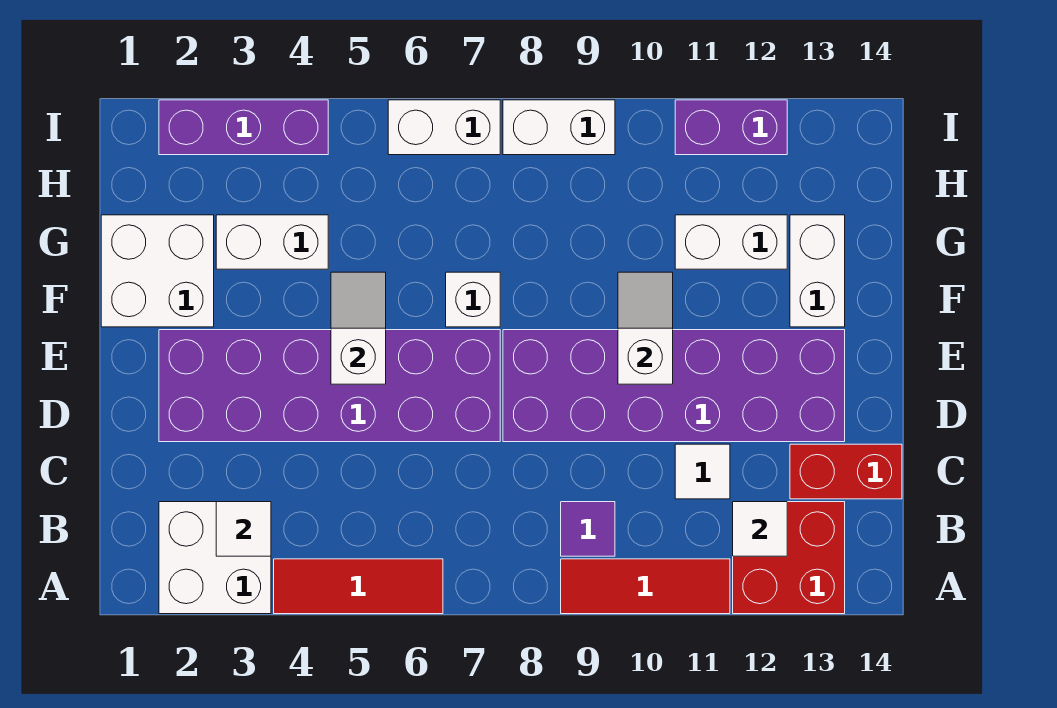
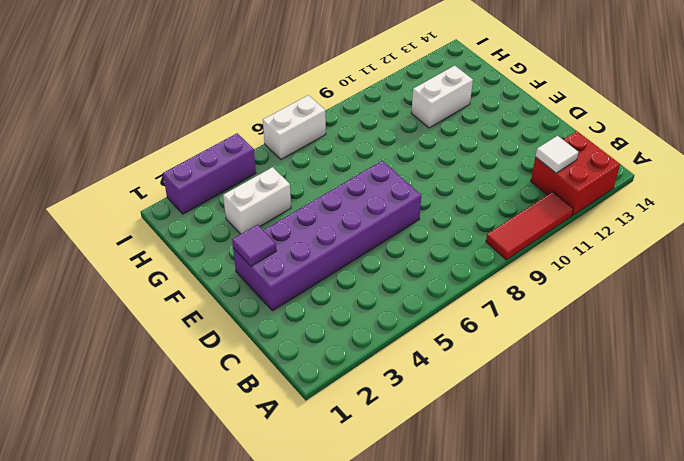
purple 1x1 tile [232,225,276,266] -> purple 1x1 tile moved to [561,502,615,556]
none -> white 2x2 brick [159,502,271,614]
none -> red 1x3 tile [274,559,443,614]
none -> white 1x1 tile [675,444,730,499]

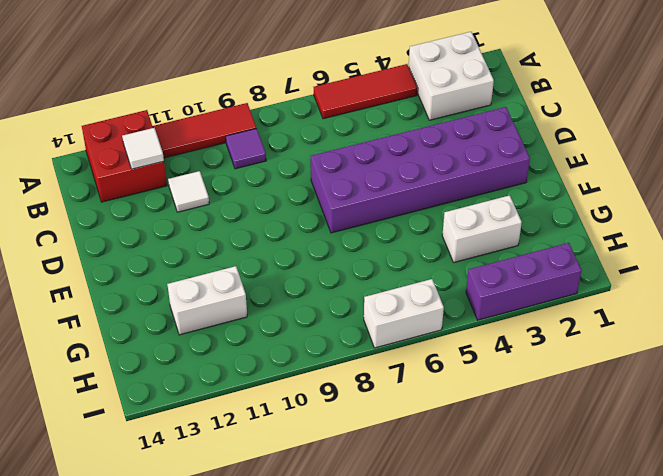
none -> red 1x2 brick [790,444,902,499]
none -> purple 2x6 brick [503,330,845,442]
none -> white 2x2 brick [101,215,214,327]

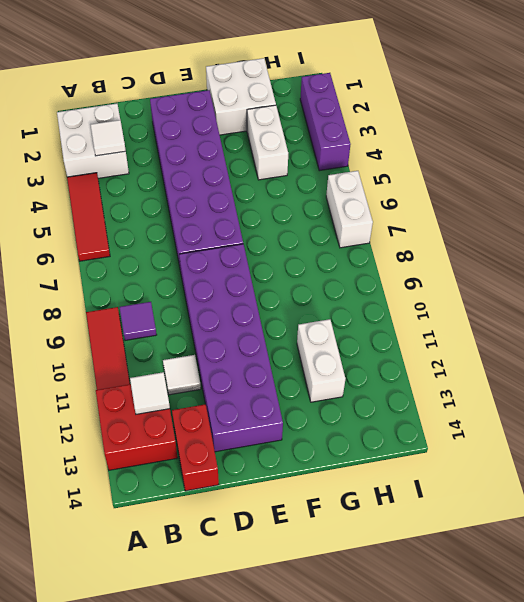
none -> white 1x1 brick [446,272,500,327]
none -> white 1x2 brick [790,215,845,327]
none -> white 1x2 brick [503,100,615,155]

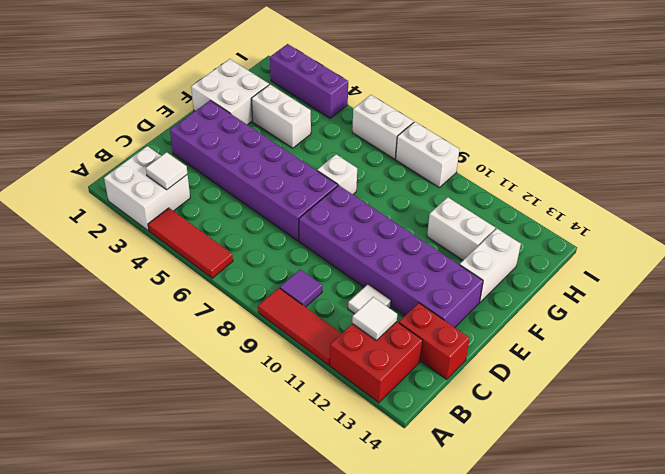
none -> purple 1x2 brick [675,100,787,155]
none -> white 1x2 slope [331,272,386,384]
none -> white 1x2 slope [618,272,673,384]

